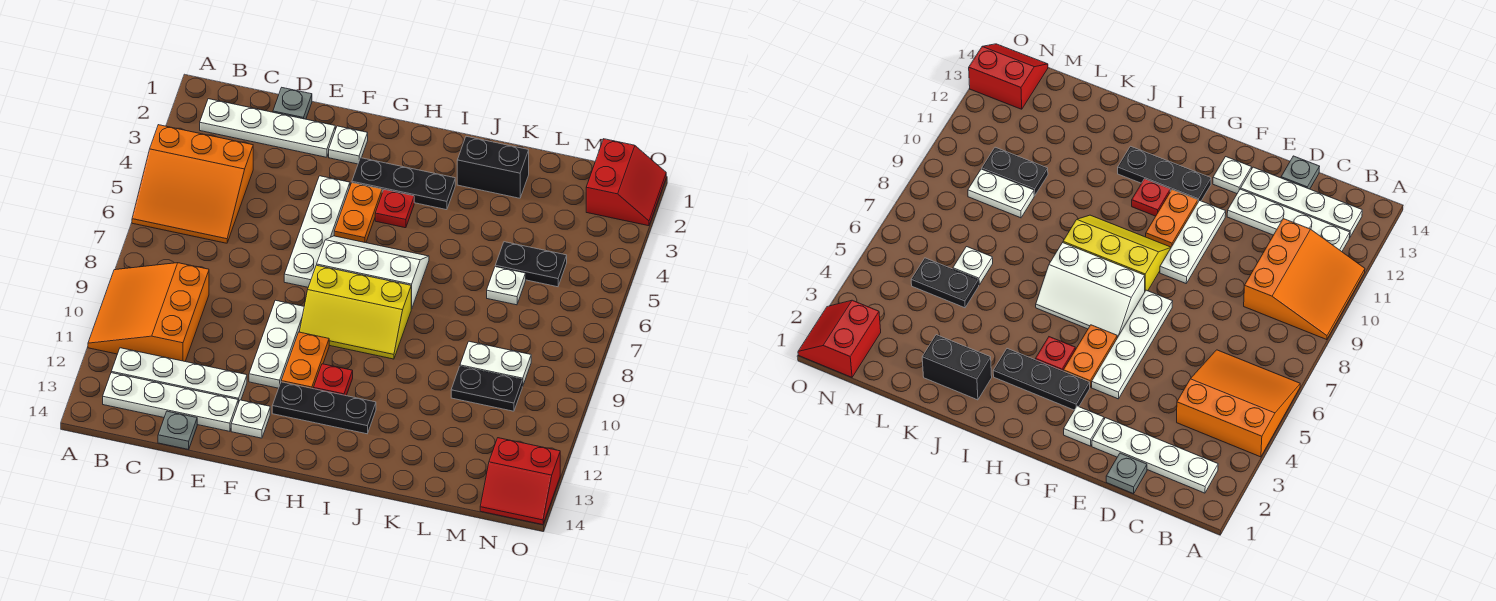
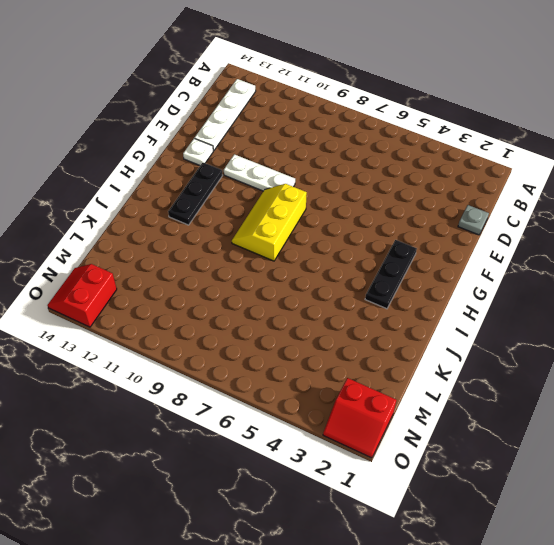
none -> orange 3x3 slope [132,125,253,243]
none -> orange 3x3 slope [88,263,209,361]
none -> white 1x4 plate [200,99,335,157]

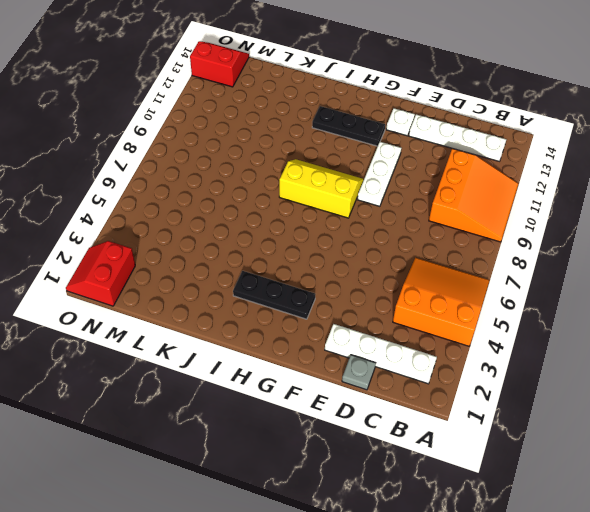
none -> white 1x4 plate [111,348,247,403]
none -> grey 1x1 plate [158,411,197,449]
none -> white 1x1 plate [329,126,368,164]

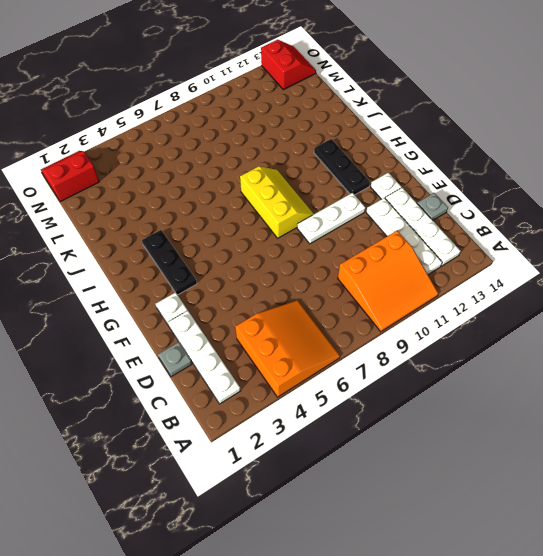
none -> white 1x4 plate [284,176,350,287]
none -> orange 1x2 plate [334,183,382,243]
none -> white 2x3 slope [317,236,429,309]

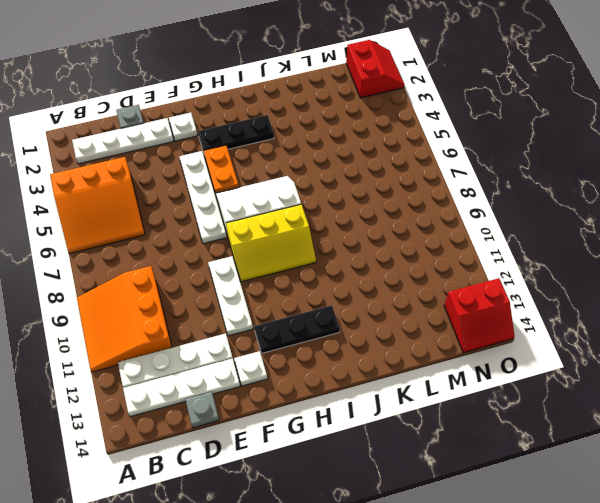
none -> orange 1x2 plate [281,332,329,389]
none -> red 1x1 plate [375,190,414,228]
none -> red 1x1 plate [313,364,353,396]

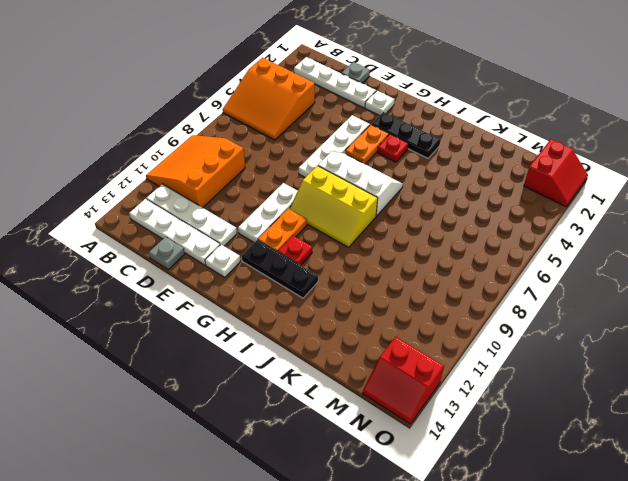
none -> black 1x2 brick [457,136,529,198]
none -> black 1x2 plate [495,242,567,287]
none -> white 1x1 plate [487,267,526,305]

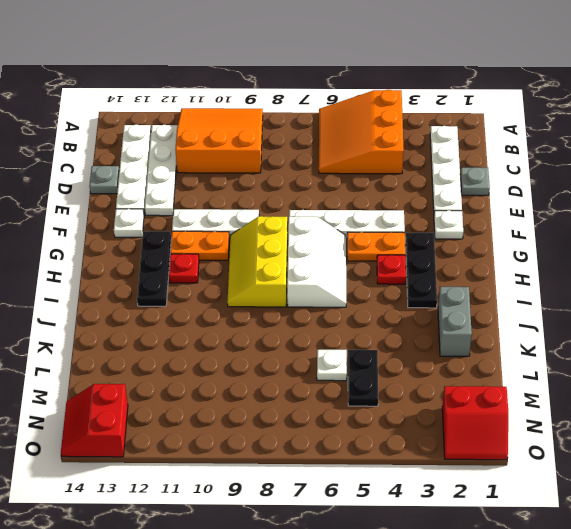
grey 1x2 brick [438,287,472,356] -> black 1x2 brick [457,136,529,198]
none -> white 1x2 plate [460,341,531,386]
none -> black 1x2 plate [451,366,522,411]

